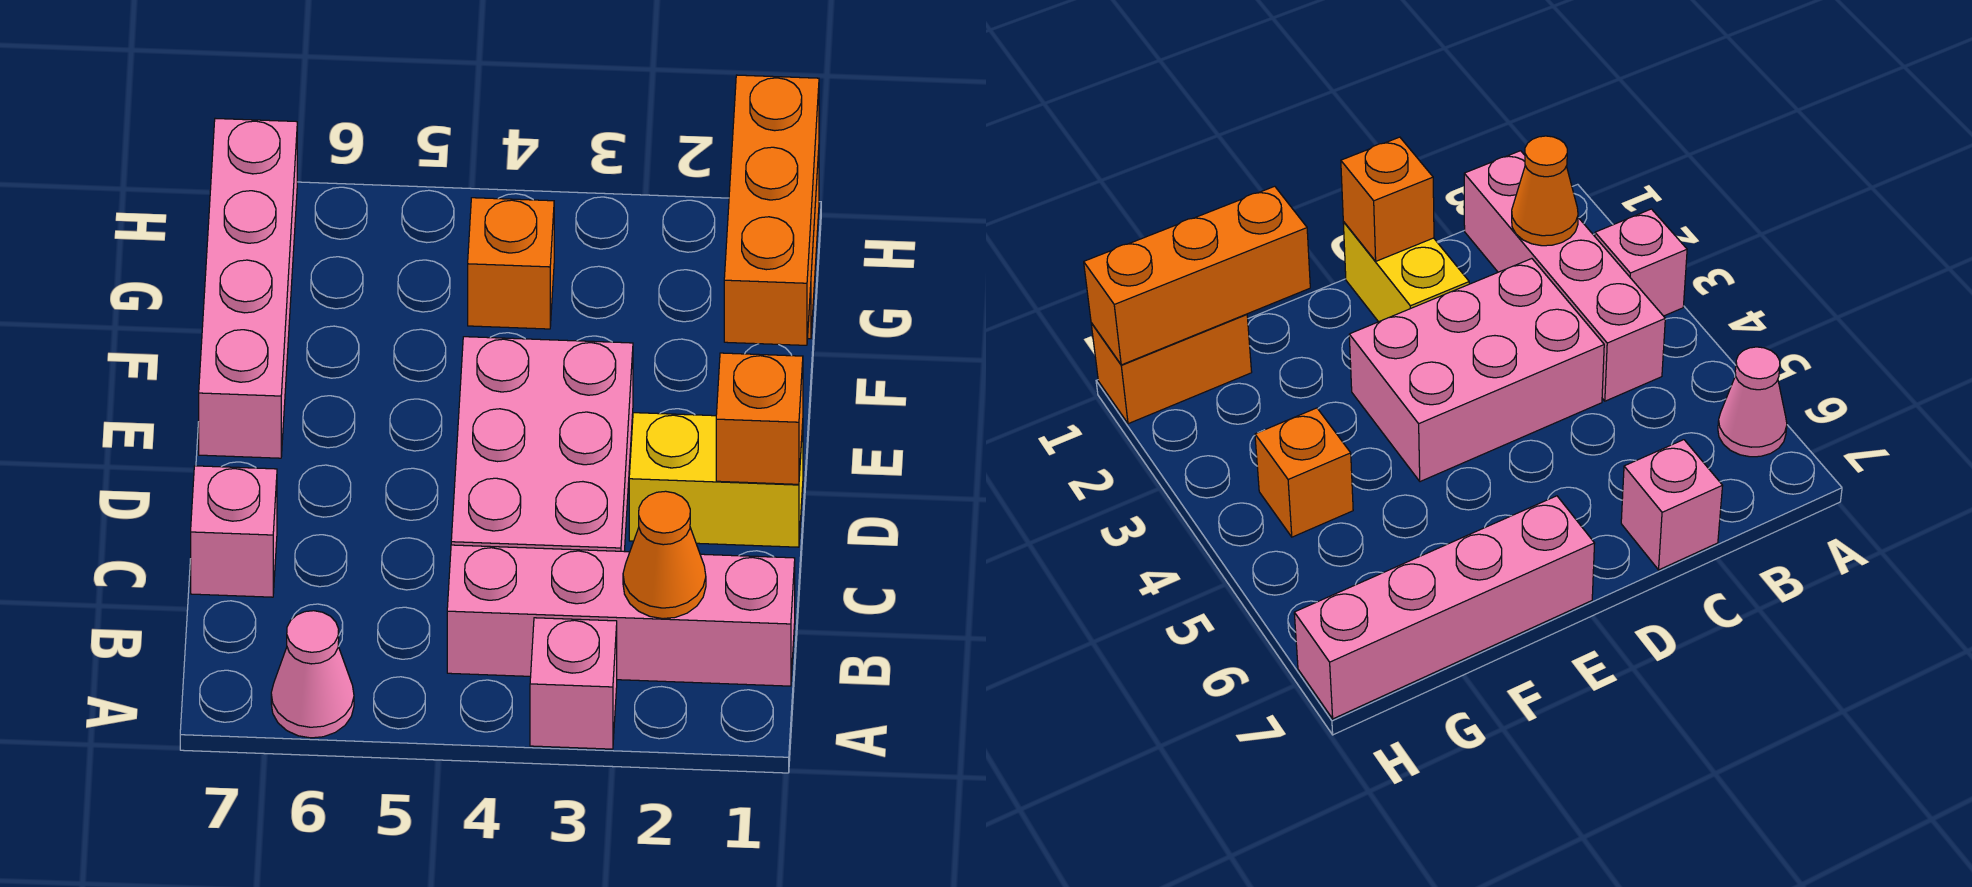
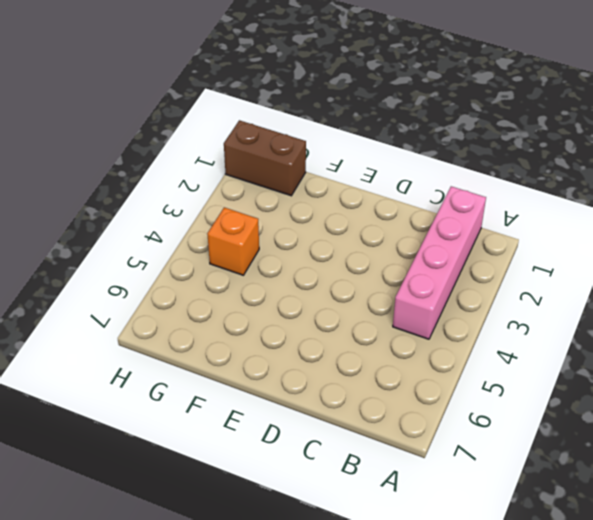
brown 1x2 brick [224,120,306,196] -> orange 1x2 brick [1091,314,1252,424]
none -> pink 1x1 brick [530,618,617,749]
none -> pink 1x1 cone [271,611,354,738]
none -> pink 2x3 brick [451,337,633,551]

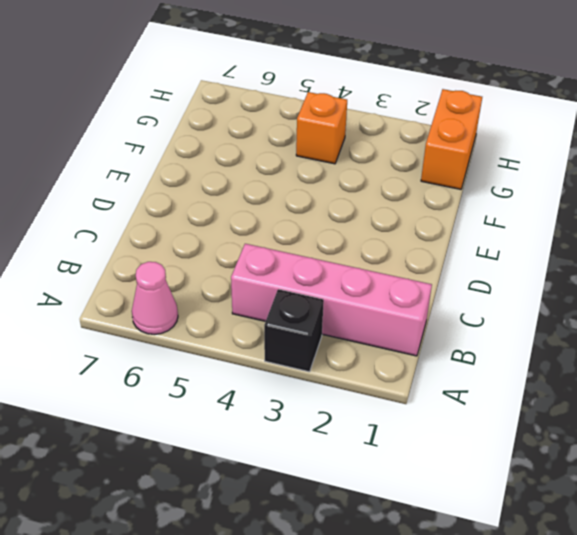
black 1x1 brick [264,289,324,372] -> pink 1x1 brick [530,618,617,749]
none -> pink 2x3 brick [451,337,633,551]
none -> pink 1x1 brick [191,466,277,597]
none -> yellow 1x2 brick [629,413,803,547]

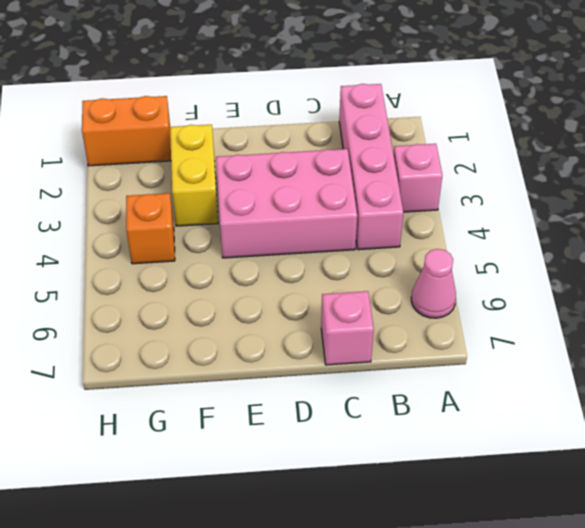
yellow 1x2 brick [170,125,218,226] -> yellow 1x2 brick moved to [629,413,803,547]
none -> pink 1x4 brick [199,118,297,458]
none -> orange 1x1 cone [623,491,706,619]
none -> orange 1x1 brick [716,353,803,484]

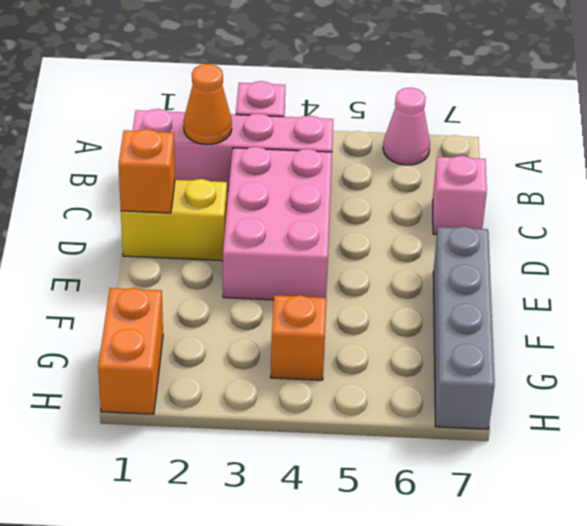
grey 1x4 brick [433,226,495,429] -> pink 1x4 brick [199,118,297,458]
none -> orange 1x3 brick [724,75,819,345]

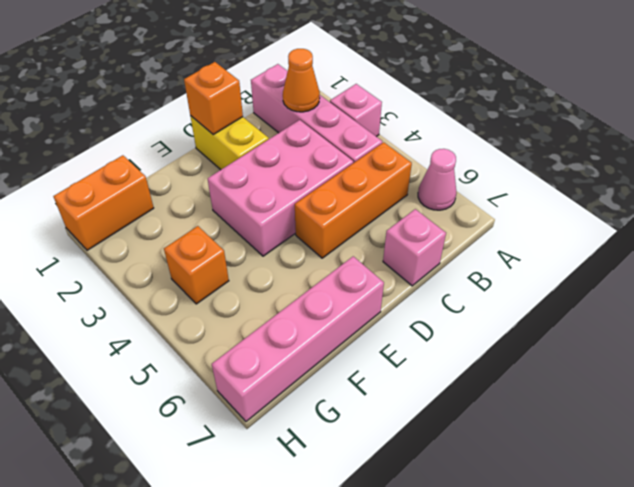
orange 1x3 brick [295,142,412,258] -> orange 1x3 brick moved to [724,75,819,345]

